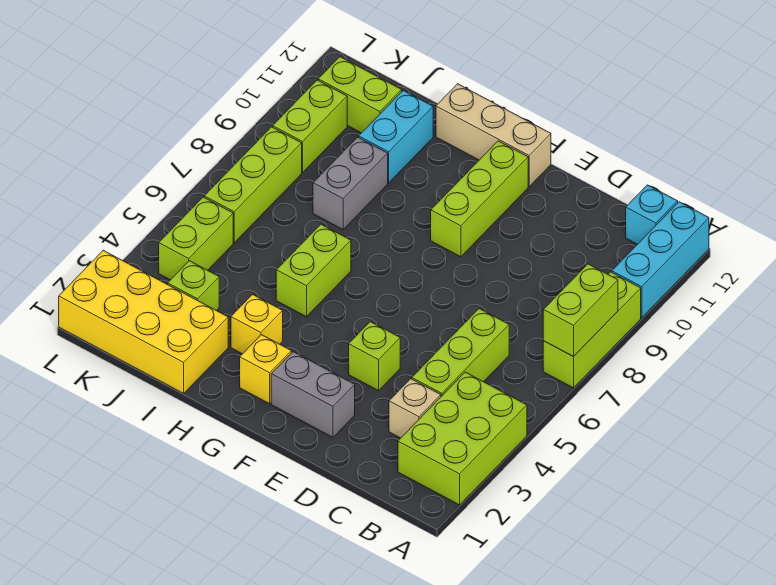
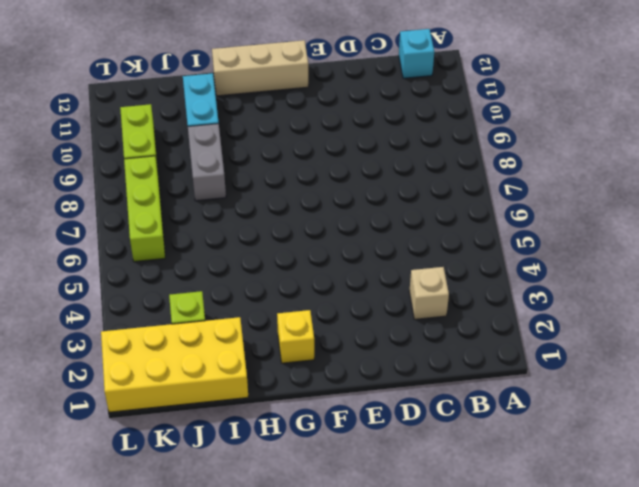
none -> lime 2x3 brick [398,372,527,505]
none -> lime 1x3 brick [543,272,641,388]
none -> cyan 1x3 brick [612,202,709,318]

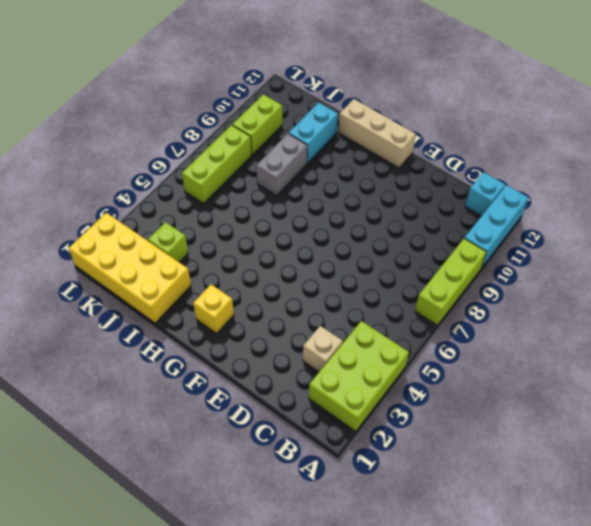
none -> lime 1x3 brick [412,309,509,396]
none -> grey 1x2 brick [271,352,355,437]
none -> lime 1x1 brick [349,322,400,391]

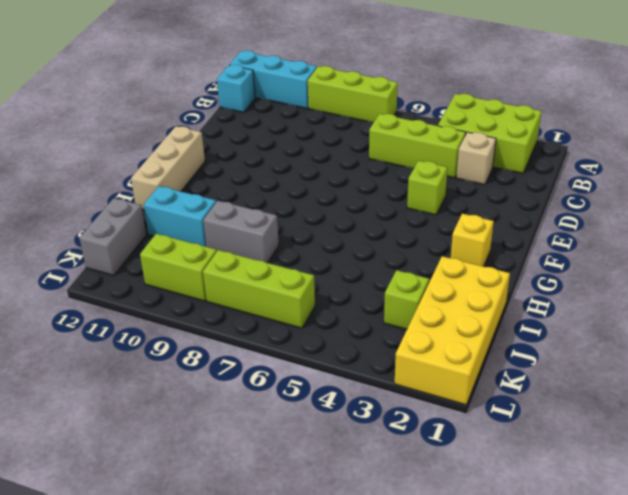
grey 1x2 brick [79,198,146,276] -> grey 1x2 brick moved to [271,352,355,437]
none -> lime 1x3 brick [431,141,528,257]
none -> yellow 1x1 brick [231,294,283,354]
none -> lime 1x2 brick [276,224,351,317]

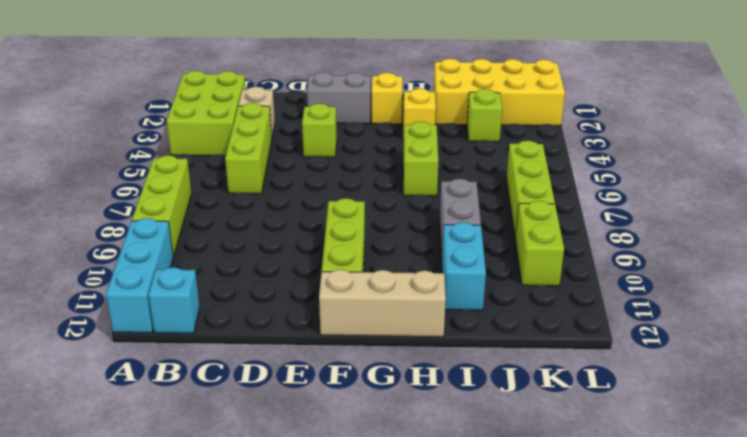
none -> lime 1x2 brick [318,57,402,133]
none -> lime 1x2 brick [159,197,233,280]
none -> lime 1x2 brick [543,264,618,357]

